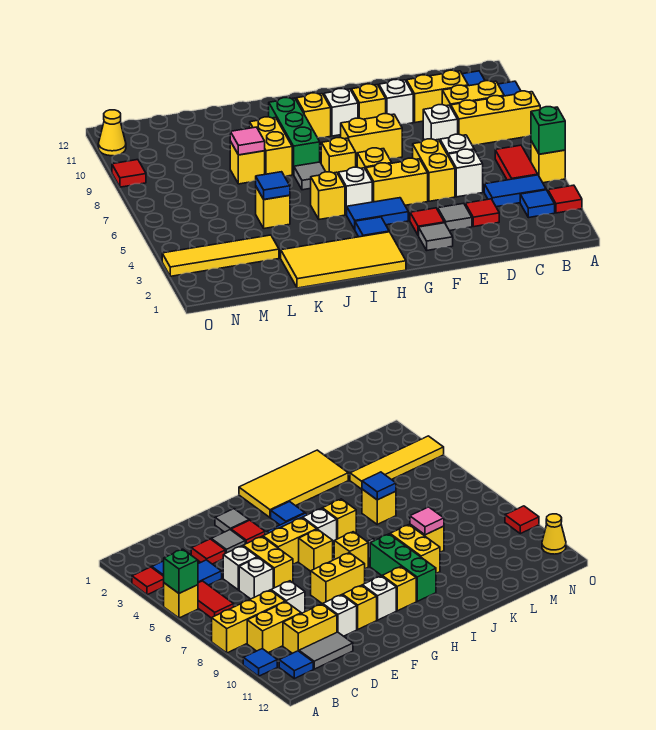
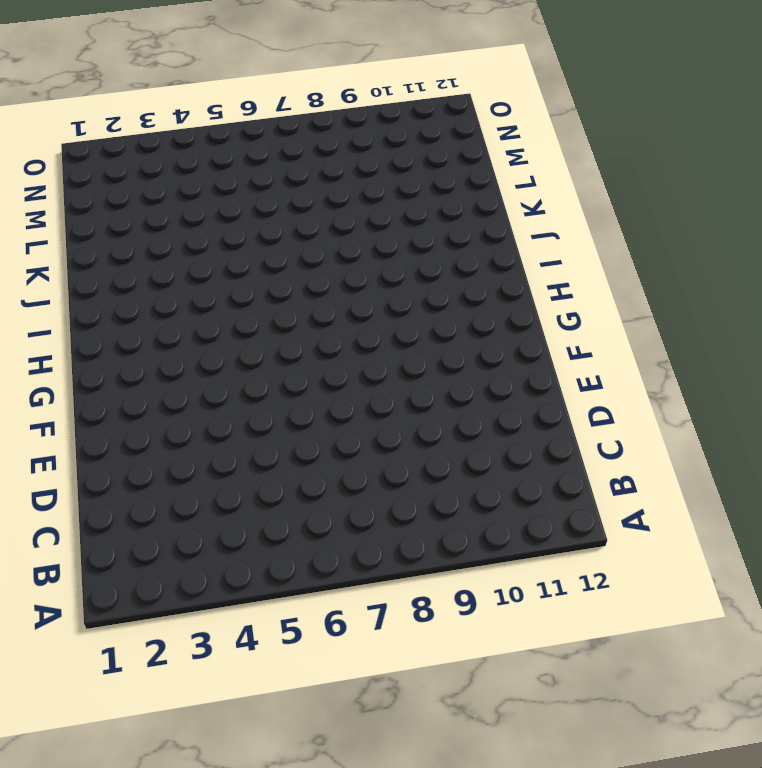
none -> red 1x1 tile [548,185,582,213]
none -> yellow 1x1 brick [531,141,565,183]
none -> yellow 1x3 brick [451,91,540,145]
none -> blue 1x1 tile [498,81,521,96]

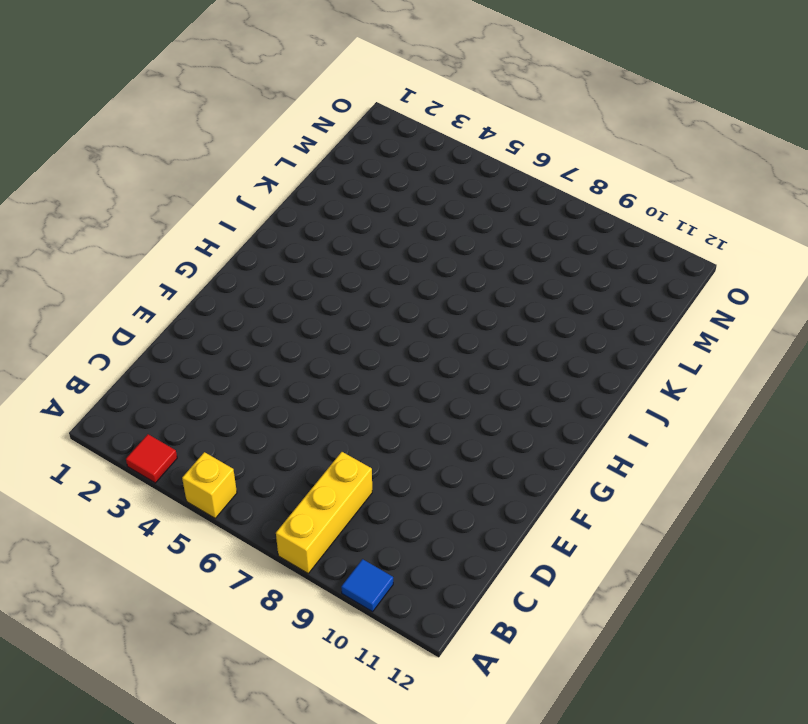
none -> blue 1x1 tile [520,190,555,218]
none -> blue 1x2 tile [484,175,546,207]
none -> red 1x2 tile [495,145,538,180]
none -> yellow 1x2 brick [442,81,504,107]

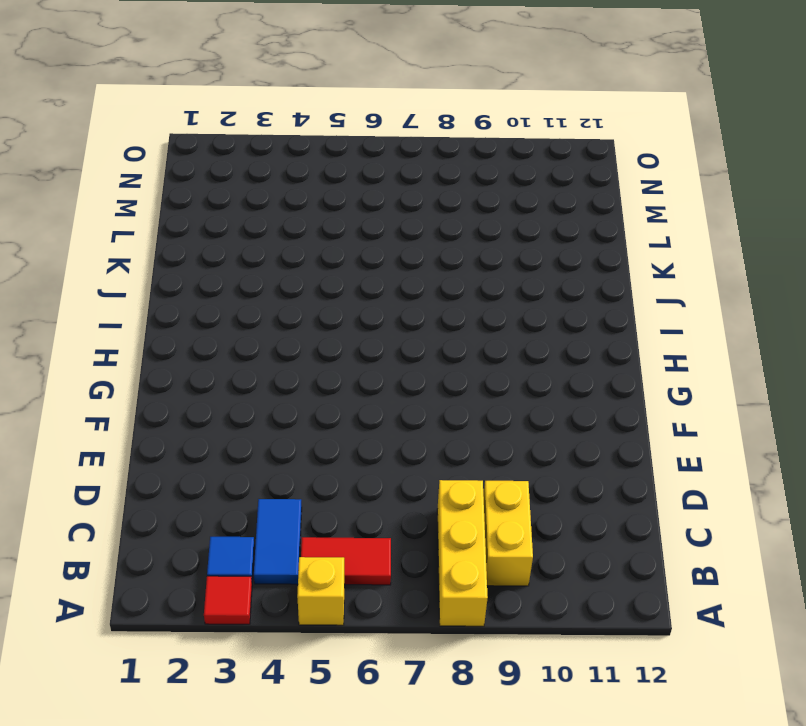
none -> blue 1x1 tile [498,81,521,96]
none -> blue 1x1 tile [462,71,485,86]
none -> yellow 1x2 brick [407,70,468,123]
none -> grey 1x2 tile [299,632,353,669]

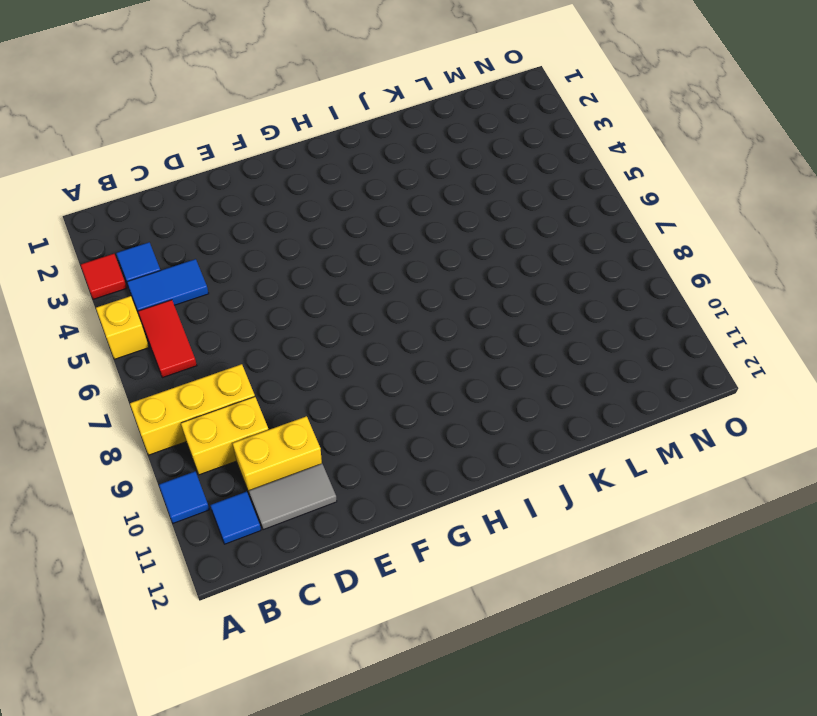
none -> red 1x1 tile [465,199,499,227]
none -> white 1x1 brick [448,149,483,197]
none -> white 1x1 brick [440,134,474,155]
none -> white 1x1 brick [423,105,458,141]

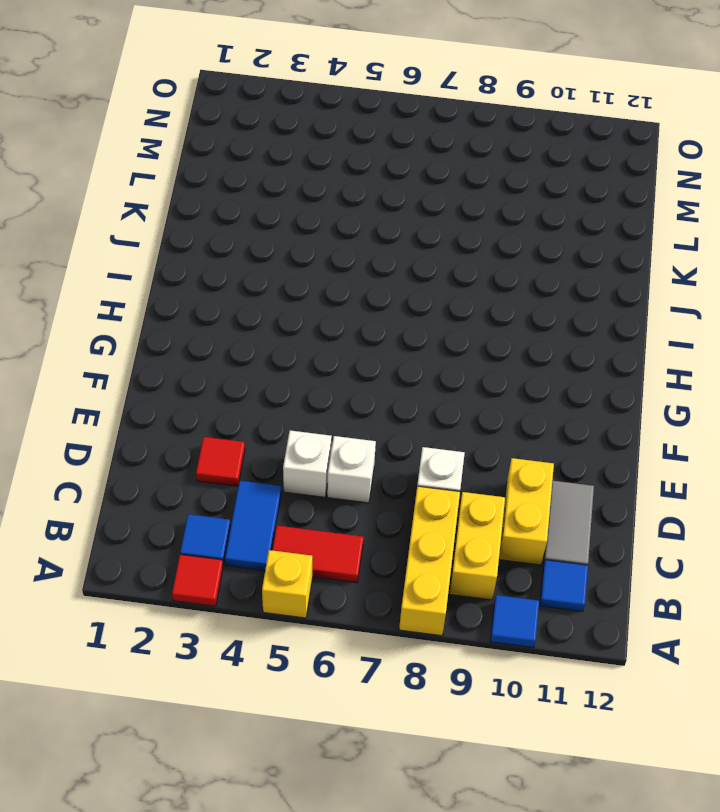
none -> grey 1x1 tile [438,203,472,231]
none -> yellow 1x2 brick [413,139,455,201]
none -> white 1x1 brick [379,79,413,124]
none -> grey 1x1 tile [419,223,453,250]

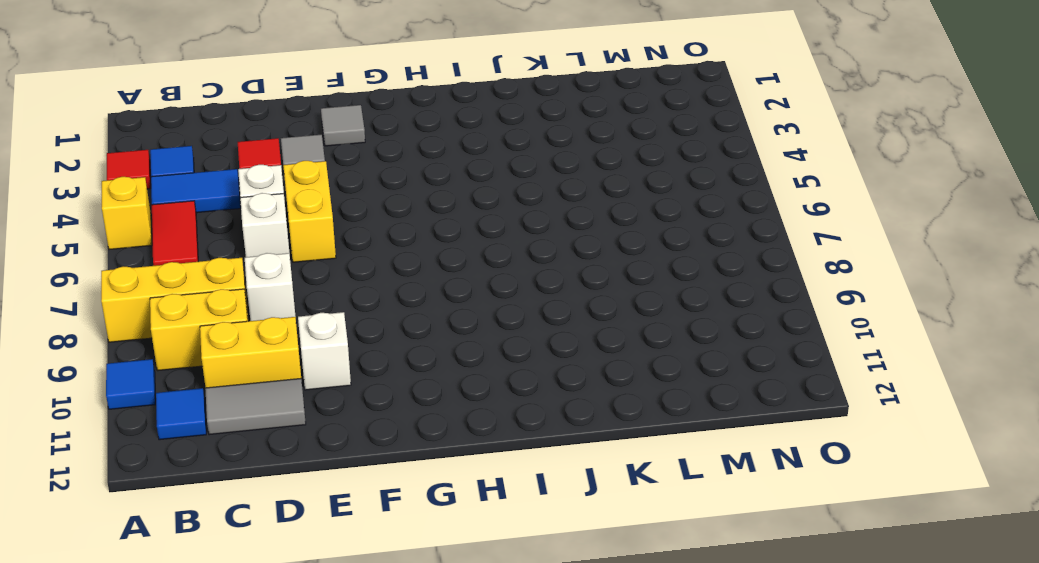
none -> red 1x1 tile [410,208,444,236]
none -> yellow 1x2 brick [366,158,428,205]
none -> yellow 1x2 brick [341,114,402,165]
none -> yellow 1x1 brick [351,84,386,119]

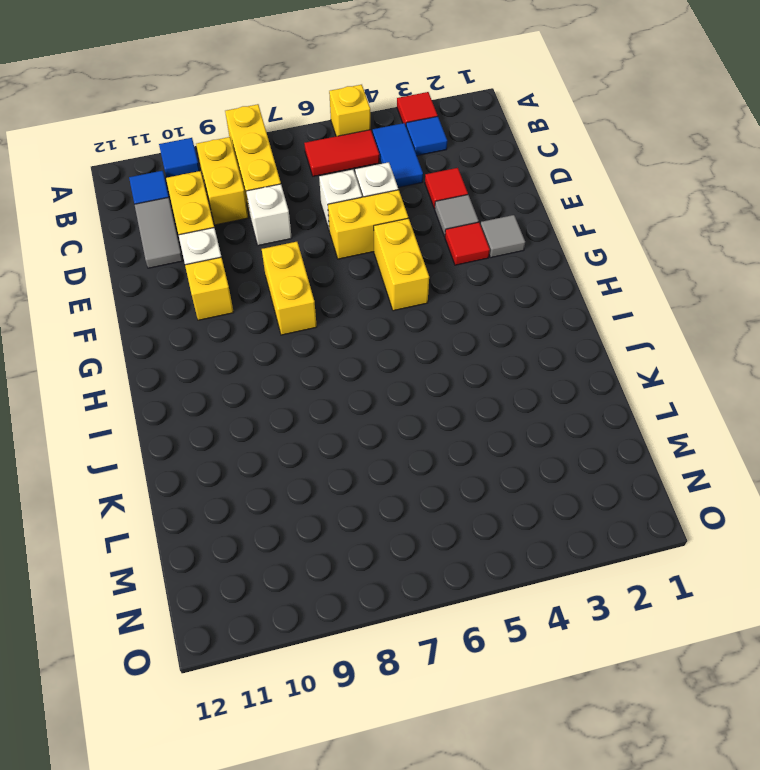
none -> blue 1x2 tile [347,198,408,229]
none -> yellow 1x1 brick [357,148,391,169]
none -> white 1x1 brick [324,89,358,136]
none -> yellow 2x4 tile [281,232,406,288]

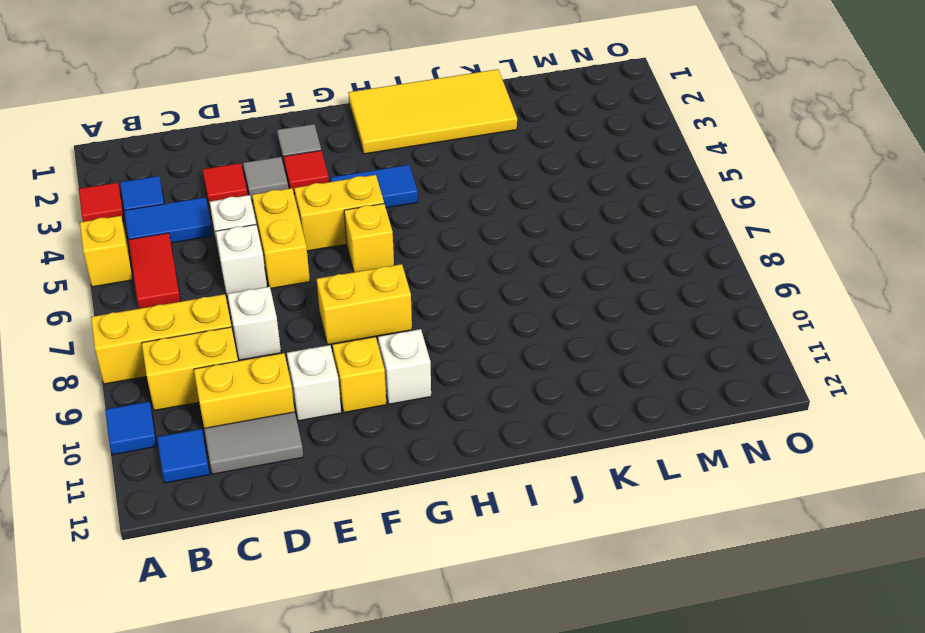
none -> blue 1x1 tile [355,217,389,237]
none -> white 1x1 brick [338,167,372,215]
none -> yellow 1x1 brick [321,138,356,173]
none -> yellow 1x1 brick [296,93,331,138]

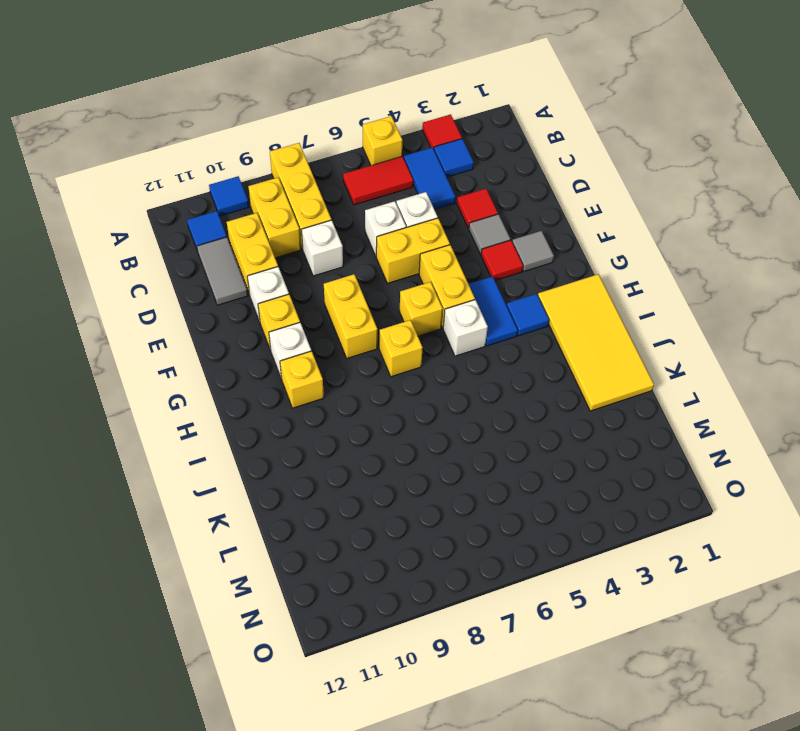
none -> yellow 1x1 brick [311,172,345,219]
none -> grey 1x1 tile [294,162,326,190]
none -> green 1x3 brick [269,98,320,175]
none -> yellow 1x2 brick [250,117,292,176]

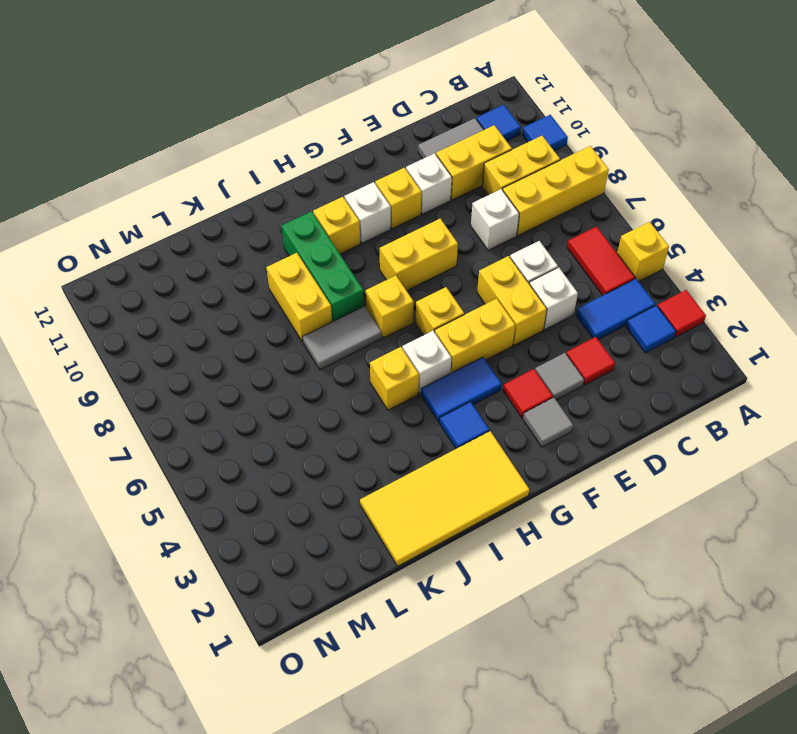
grey 1x2 tile [303,306,382,370] -> grey 1x1 tile [294,162,326,190]
none -> yellow 1x1 brick [256,187,290,229]
none -> yellow 1x1 brick [230,141,265,184]
none -> yellow 1x4 tile [162,235,279,276]
none -> red 1x1 tile [112,160,146,187]

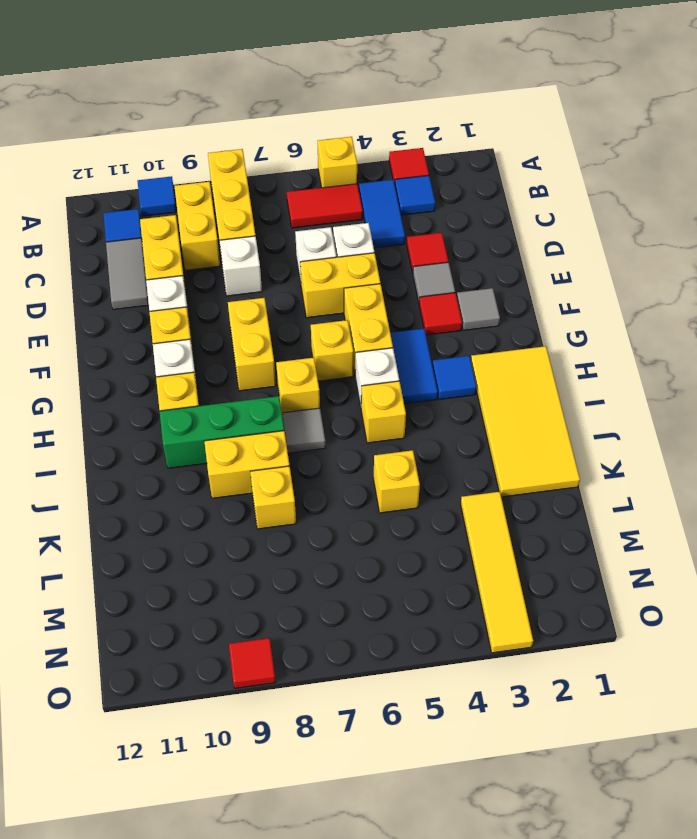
none -> yellow 1x1 cone [98,110,126,156]
none -> green 1x1 brick [531,107,565,154]
none -> blue 1x1 tile [256,172,290,199]
none -> pink 1x1 tile [230,127,265,155]

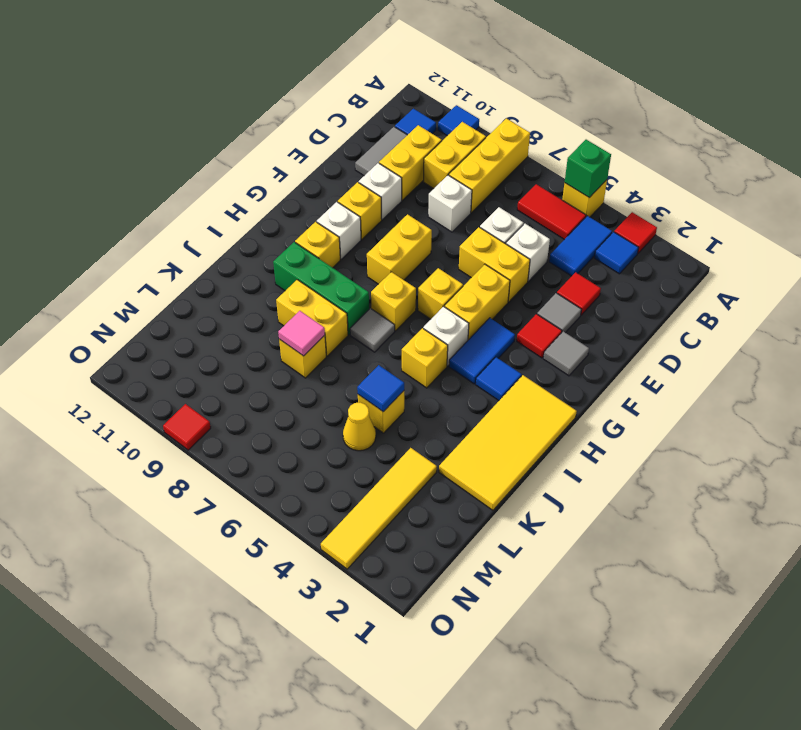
yellow 1x1 cone [343,403,376,451] -> yellow 1x1 cone moved to [98,110,126,156]

